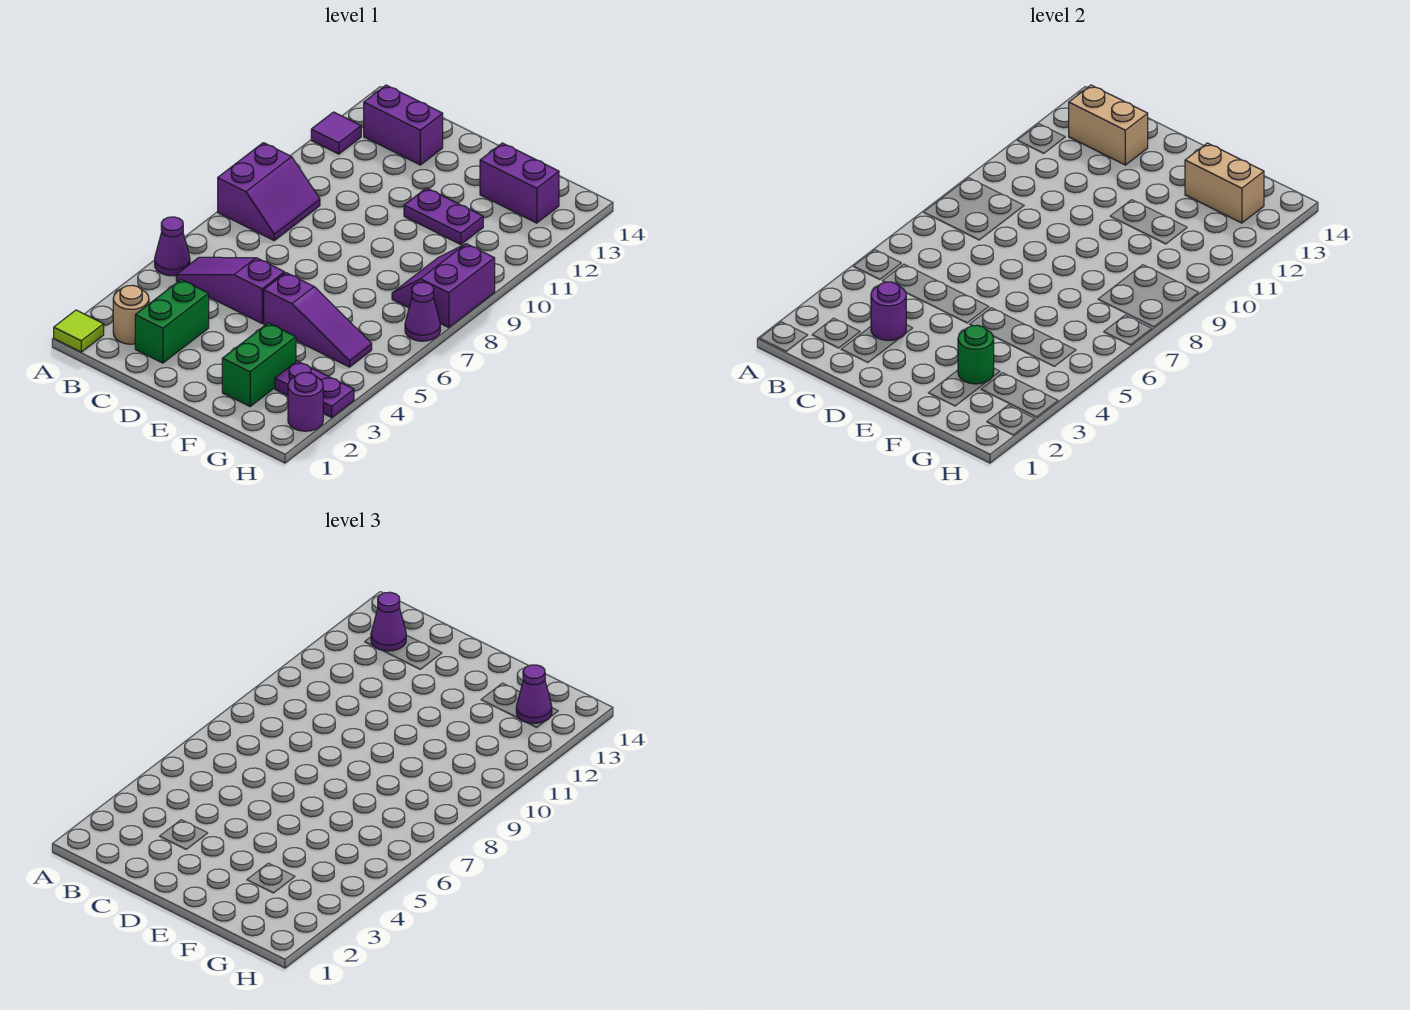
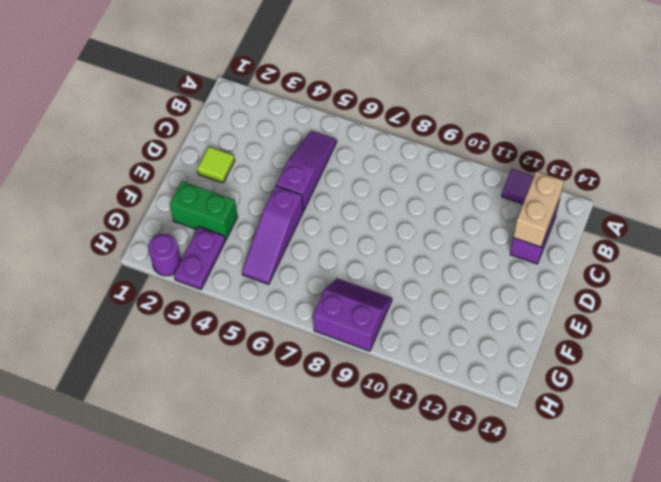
lime 1x1 tile [197,147,235,183] -> lime 1x1 tile moved to [54,310,104,352]
none -> purple 1x1 cone [155,217,190,276]
none -> purple 2x2 slope [218,143,320,240]
none -> tan 1x1 round brick [113,285,149,344]

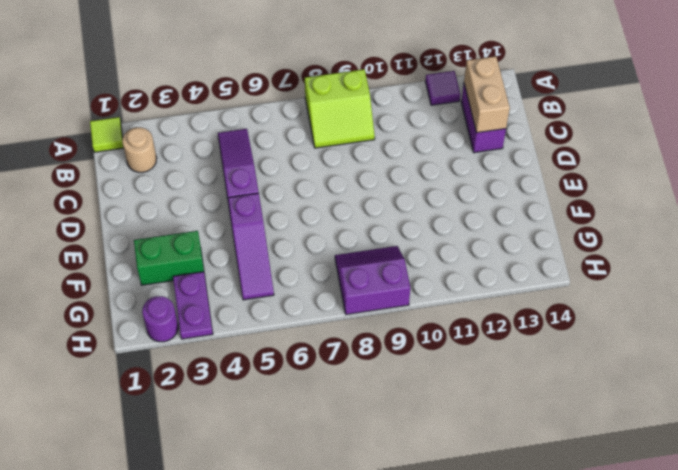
lime 2x2 slope [305,69,375,148] -> purple 2x2 slope [218,143,320,240]
none -> purple 1x1 cone [155,217,190,276]
none -> green 1x2 brick [135,280,209,363]
none -> purple 1x2 plate [404,188,483,245]

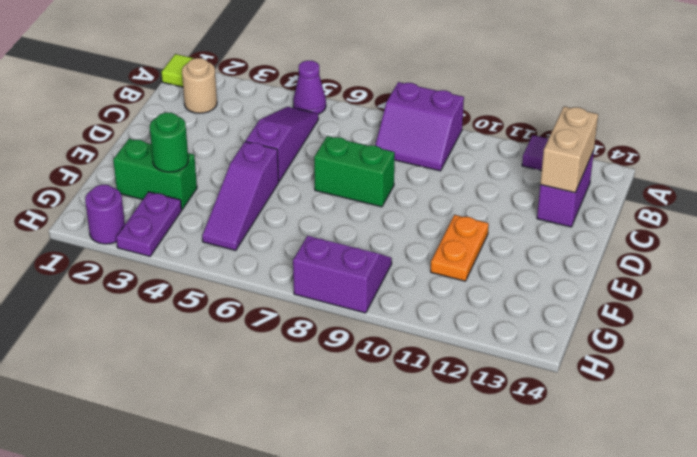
green 1x2 brick [314,136,395,207] -> green 1x2 brick moved to [135,280,209,363]
orange 1x2 plate [431,215,489,281] -> purple 1x2 plate [404,188,483,245]
none -> purple 1x2 brick [480,143,559,223]
none -> purple 1x1 cone [405,282,440,341]
none -> purple 1x1 round brick [871,282,906,340]

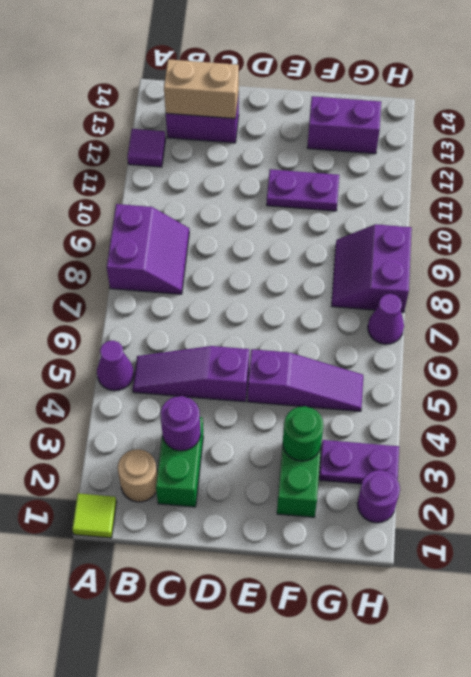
none -> tan 1x2 brick [1185,143,1264,223]
none -> purple 1x1 cone [371,592,406,651]
none -> purple 1x1 cone [516,665,552,723]

